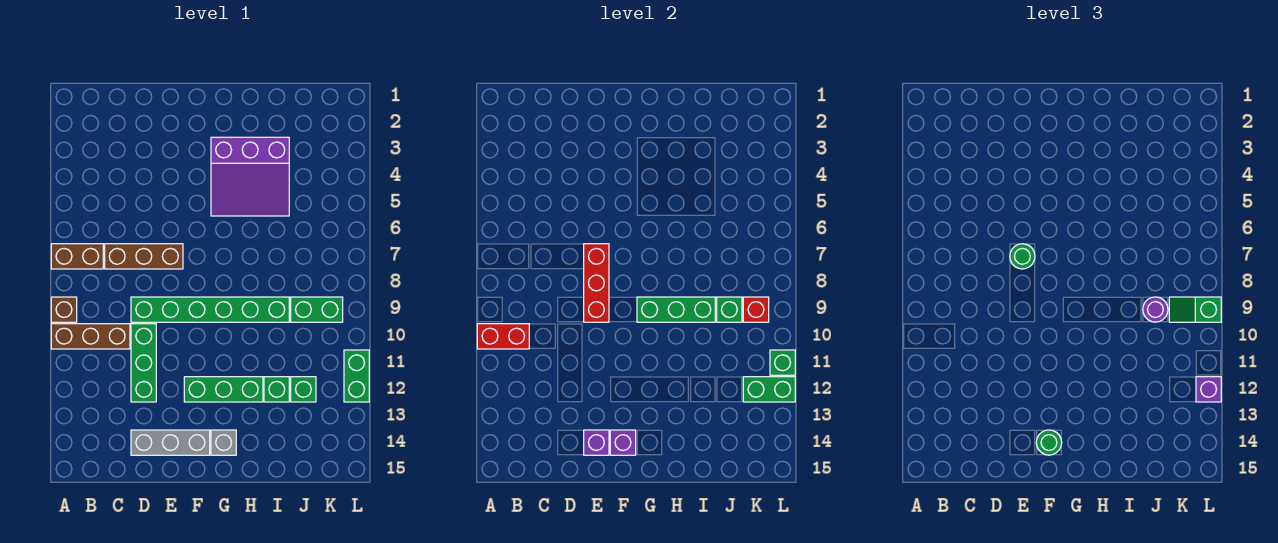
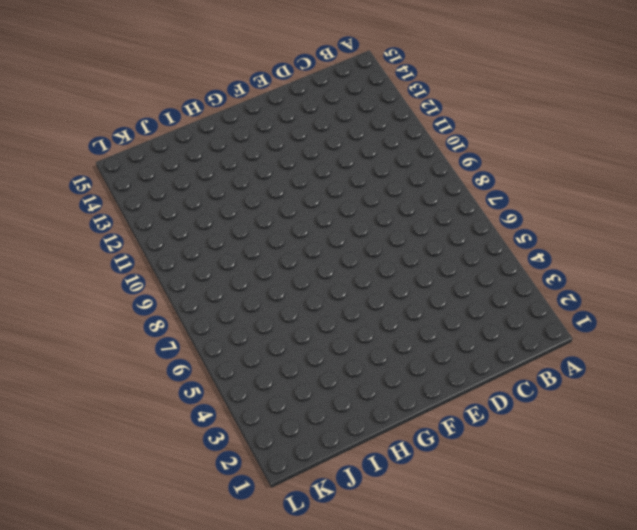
none -> brown 1x2 brick [51,244,103,269]
none -> brown 1x1 brick [51,297,77,322]
none -> brown 1x3 brick [51,324,130,349]

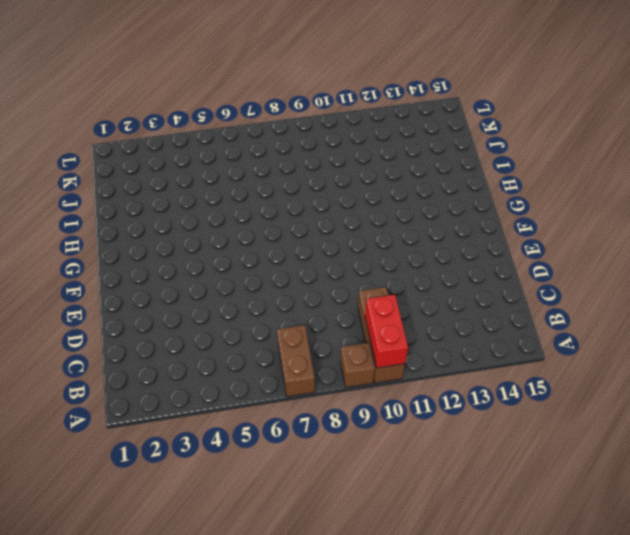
none -> brown 1x3 brick [105,244,183,269]
none -> green 1x6 brick [131,297,289,322]
none -> green 1x3 brick [131,324,156,402]

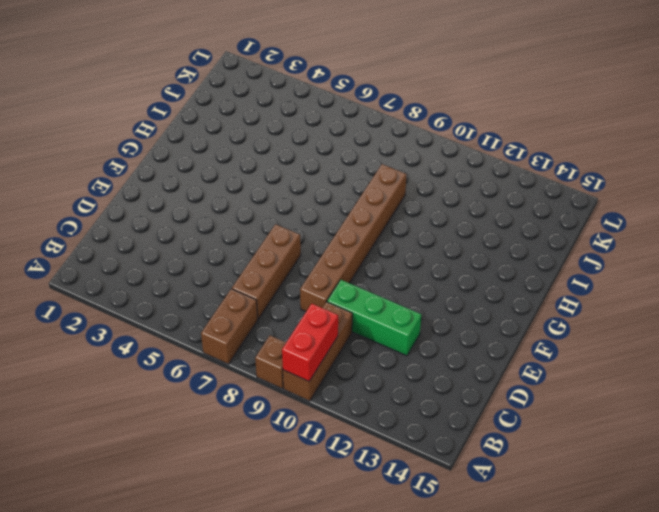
brown 1x6 brick [300,164,407,311] -> green 1x6 brick [131,297,289,322]
none -> grey 1x3 brick [131,430,210,455]
none -> green 1x3 brick [184,377,263,402]
none -> purple 3x3 slope [211,137,289,216]

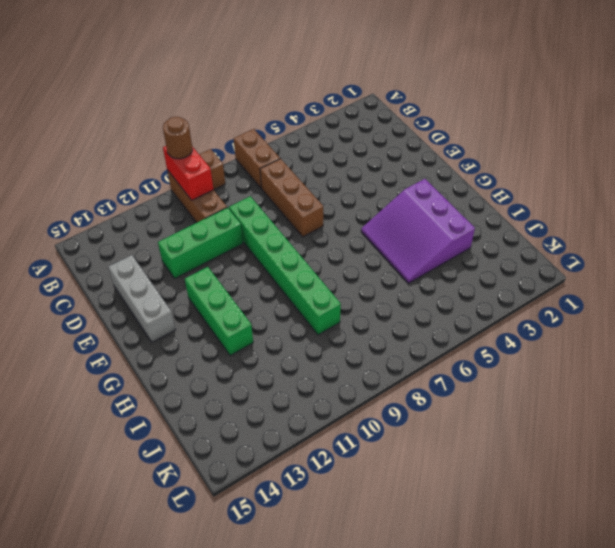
brown 1x1 round brick [163,117,192,159] -> none
none -> grey 1x1 brick [211,430,236,455]
none -> green 1x1 brick [264,377,289,402]
none -> green 1x2 brick [291,297,343,322]

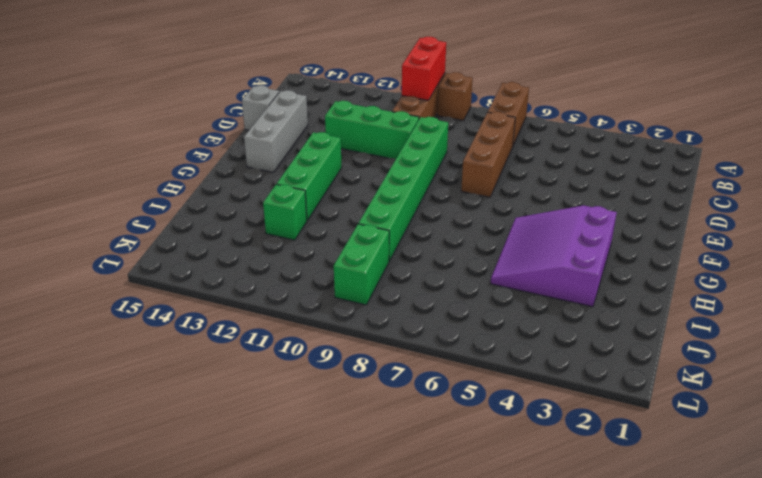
grey 1x1 brick [242,85,279,130] -> grey 1x1 brick moved to [211,430,236,455]
none -> green 1x1 brick [291,377,316,402]
none -> green 1x2 brick [344,350,369,402]
none -> red 1x3 brick [584,244,609,322]

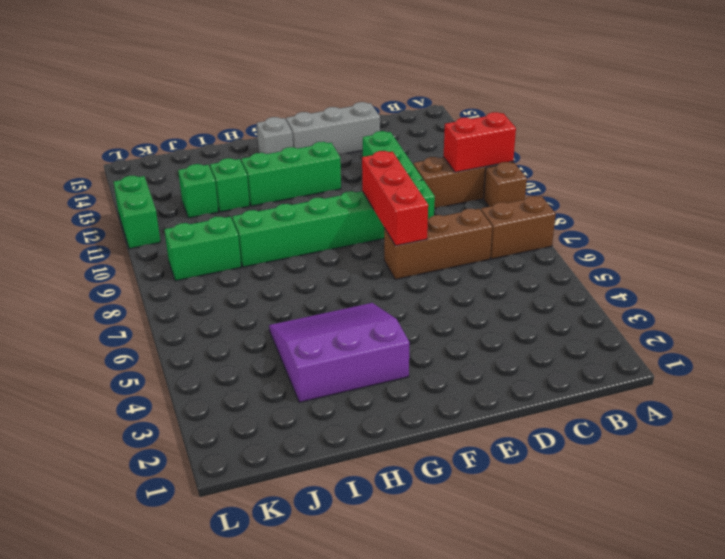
none -> purple 1x1 brick [584,430,609,455]
none -> purple 1x1 brick [610,430,636,455]
none -> green 1x3 brick [637,297,715,322]

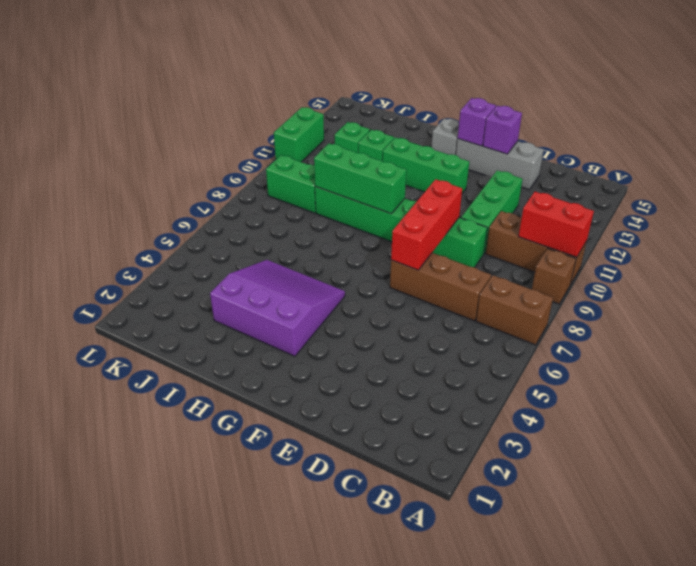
none -> green 1x1 brick [717,297,742,322]
none -> red 1x1 brick [743,297,769,322]
none -> green 1x2 brick [743,377,795,402]

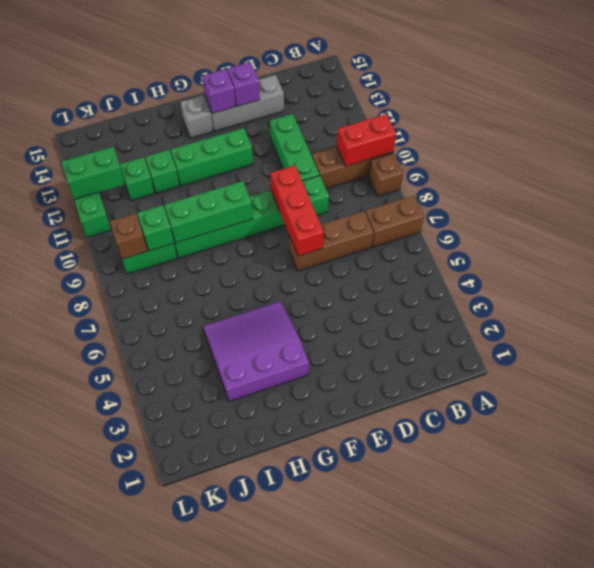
brown 1x1 brick [110,213,147,259] -> red 1x1 brick [743,297,769,322]
none -> green 1x1 brick [770,350,795,375]
none -> green 1x1 round brick [1010,244,1035,269]
none -> green 1x1 round brick [1036,430,1062,455]

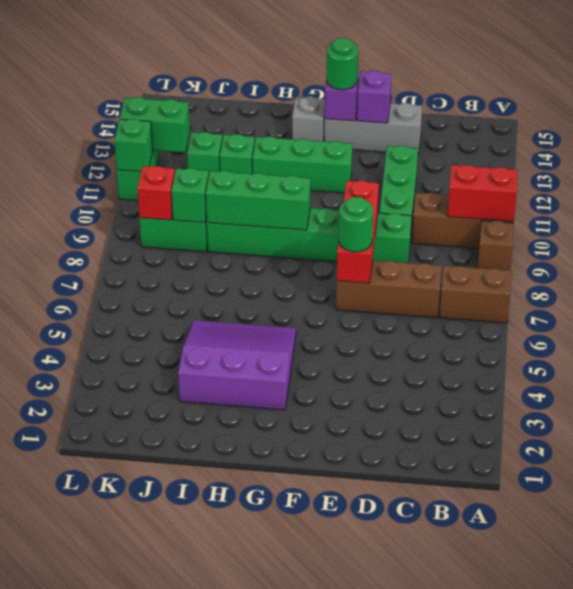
none -> purple 1x1 round brick [1143,297,1168,322]
none -> green 1x2 slope [1169,297,1221,322]
none -> purple 1x1 brick [1196,377,1221,402]

